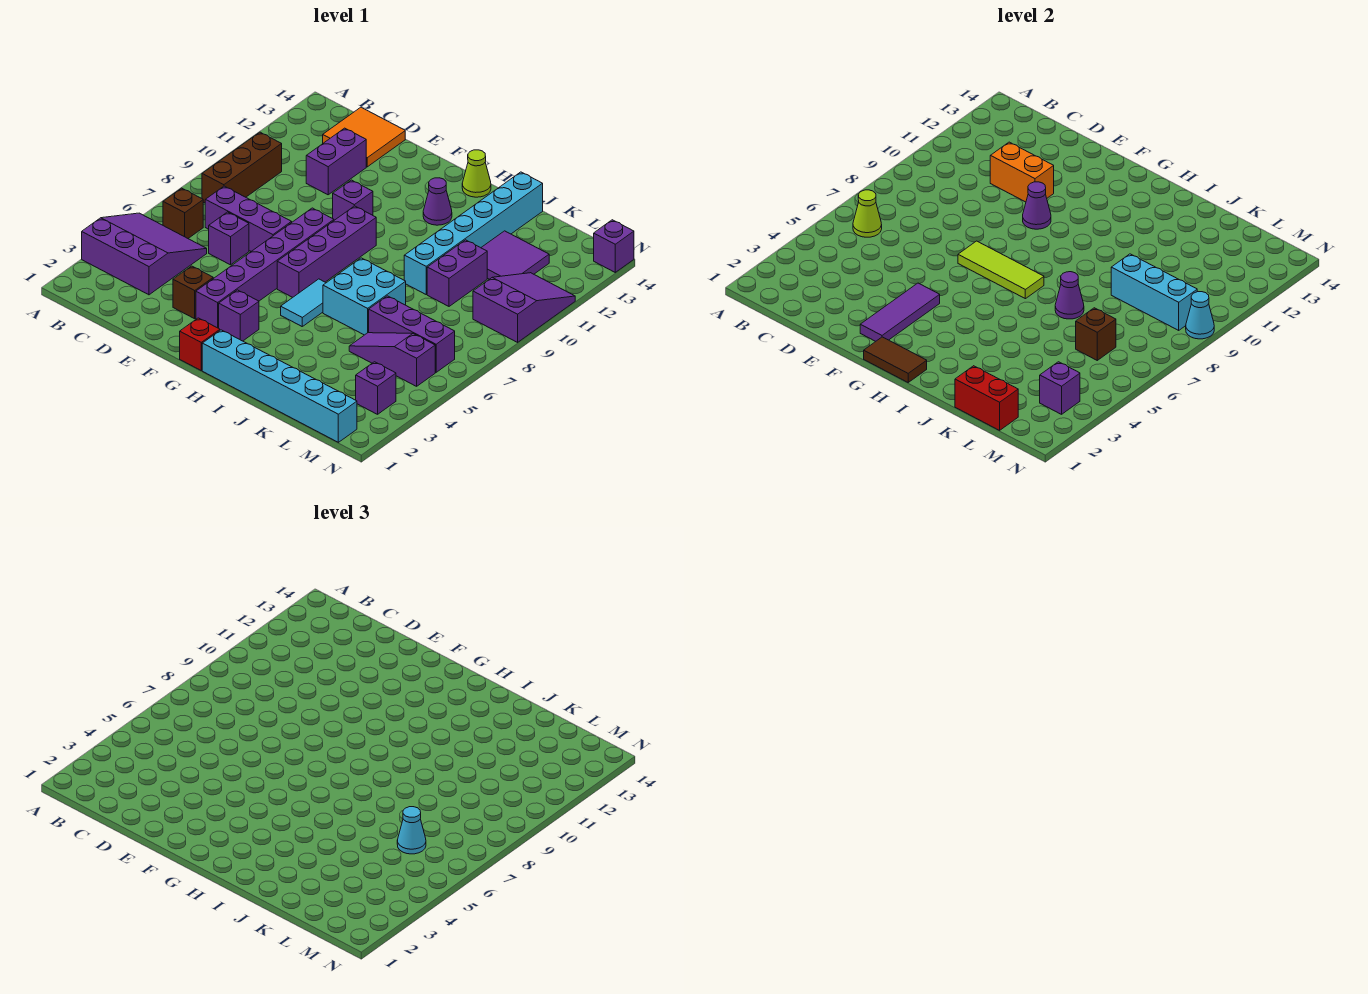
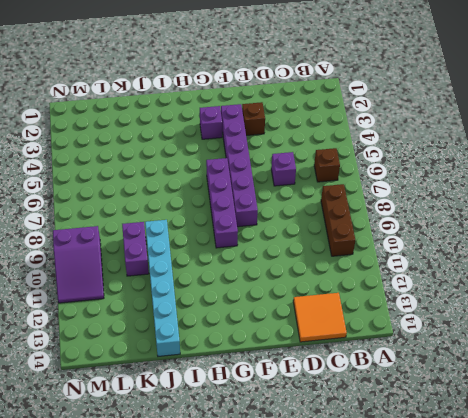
none -> purple 3x3 slope [82,213,207,295]
none -> purple 1x3 brick [205,186,292,251]
none -> purple 1x2 brick [306,128,366,195]
none -> purple 1x1 brick [333,180,373,220]

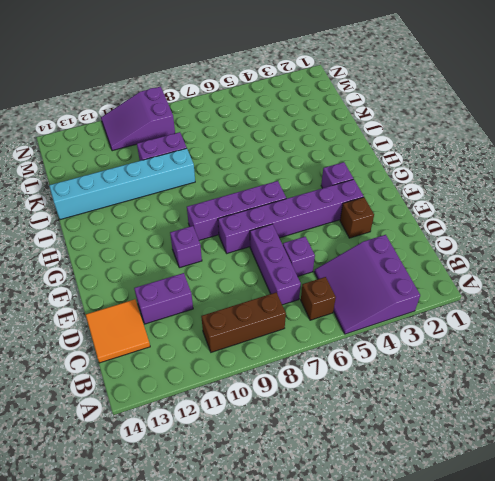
none -> red 1x1 brick [180,318,220,370]
none -> cyan 1x6 brick [202,330,357,442]
none -> cyan 1x2 tile [281,279,326,326]
none -> purple 1x1 cone [423,178,452,225]

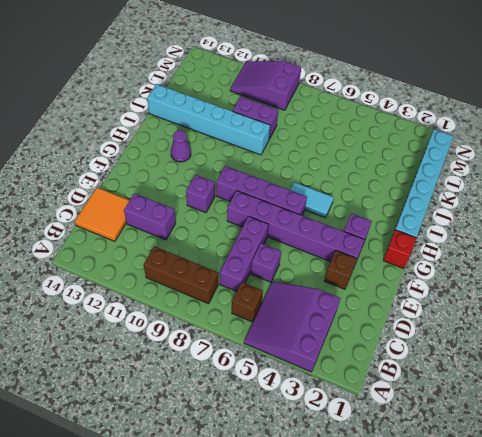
none -> lime 1x1 cone [462,150,491,197]
none -> cyan 2x2 brick [323,258,406,335]
none -> purple 1x3 slope [349,333,435,386]
none -> purple 1x3 brick [369,296,455,372]

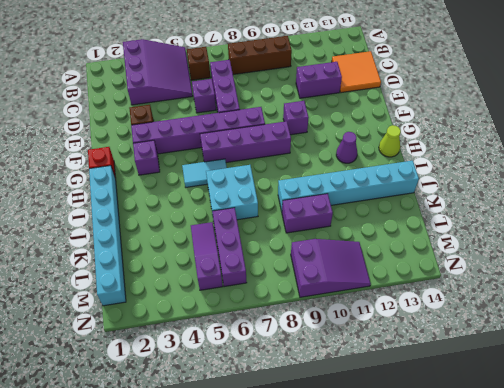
none -> purple 2x2 tile [481,231,549,279]
none -> purple 1x1 brick [356,362,396,414]
none -> purple 1x1 brick [594,220,634,272]
none -> lime 1x1 cone [853,190,882,237]

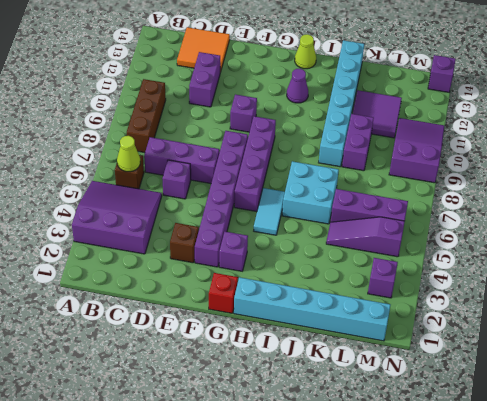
none -> orange 1x2 brick [990,142,1054,202]
none -> purple 1x3 tile [860,283,940,341]
none -> lime 1x3 tile [958,241,1044,299]
none -> purple 1x1 cone [1023,182,1051,229]

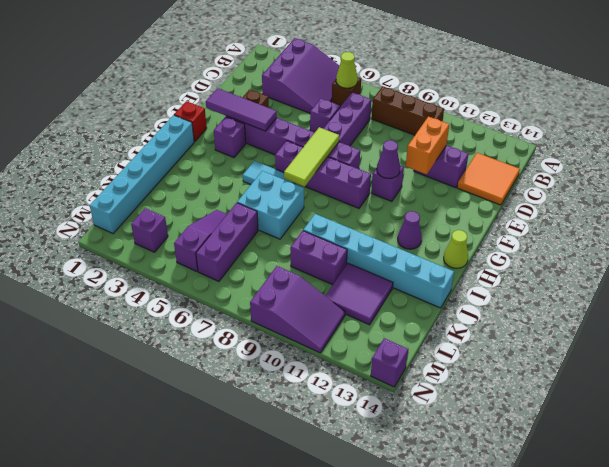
none -> brown 1x2 tile [864,337,927,382]
none -> purple 1x1 cone [1055,272,1084,319]
none -> red 1x2 brick [955,366,1018,430]
none -> cyan 1x3 brick [1111,254,1197,330]

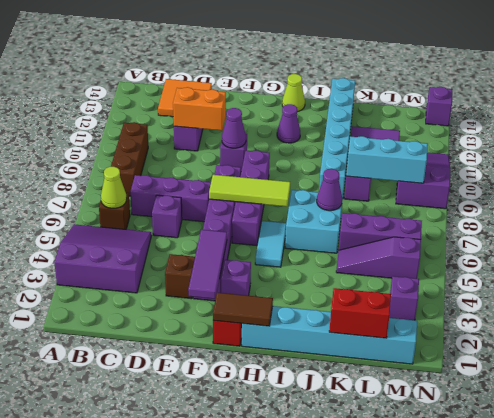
none -> brown 1x1 brick [1076,308,1116,360]
none -> purple 1x1 brick [1040,362,1080,414]
none -> cyan 1x1 cone [1186,292,1214,339]
none -> cyan 1x1 cone [397,807,426,854]

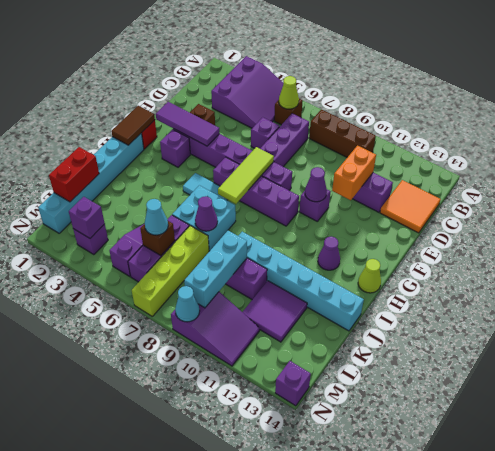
lime 1x4 brick [132,226,209,316] -> none

